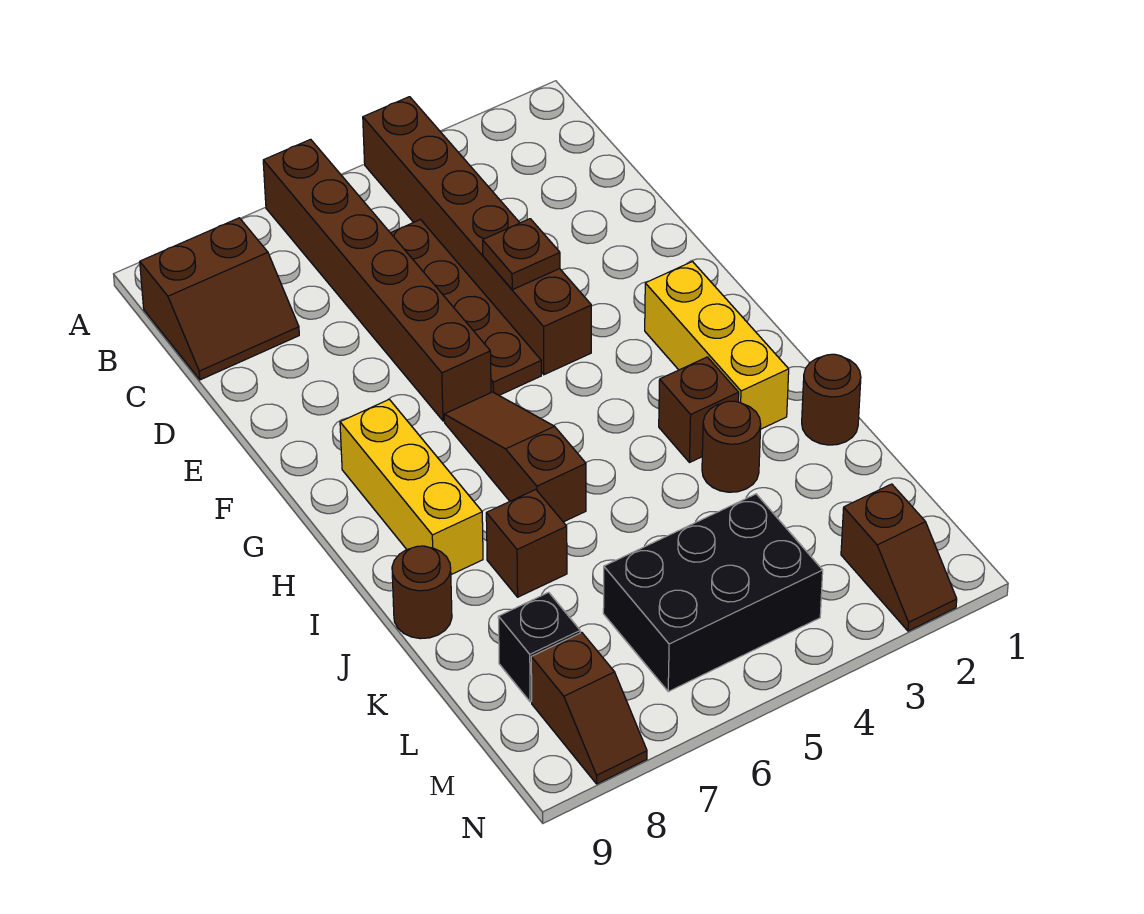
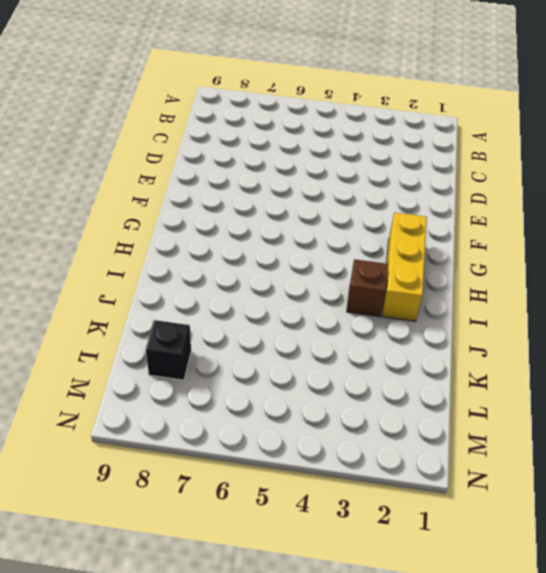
none -> brown 1x6 brick [363,97,591,375]
none -> brown 1x6 brick [263,139,491,421]
none -> brown 2x2 slope [140,218,299,380]

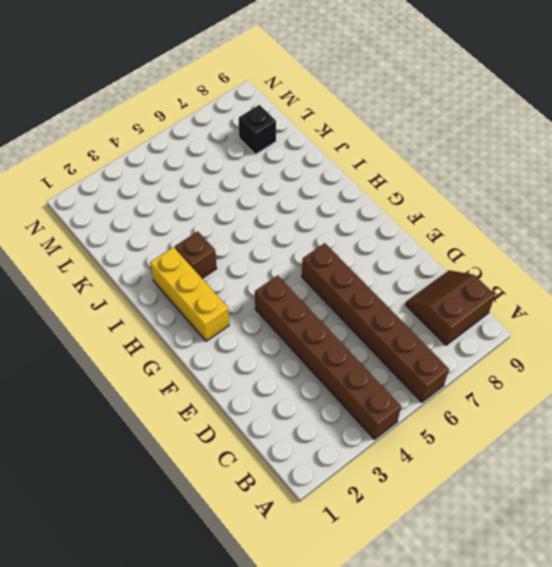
none -> brown 1x4 plate [391,220,541,395]
none -> brown 1x3 slope [444,392,586,522]
none -> yellow 1x3 brick [340,399,483,575]

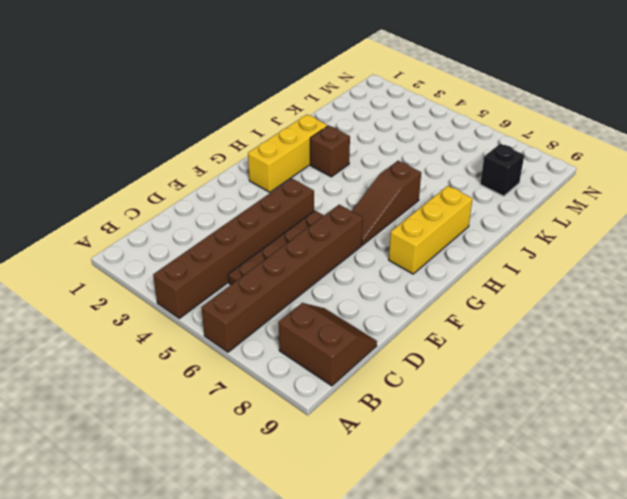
none -> brown 1x1 round brick [802,354,861,445]
none -> brown 1x1 round brick [702,401,761,492]
none -> brown 1x1 brick [486,490,567,597]

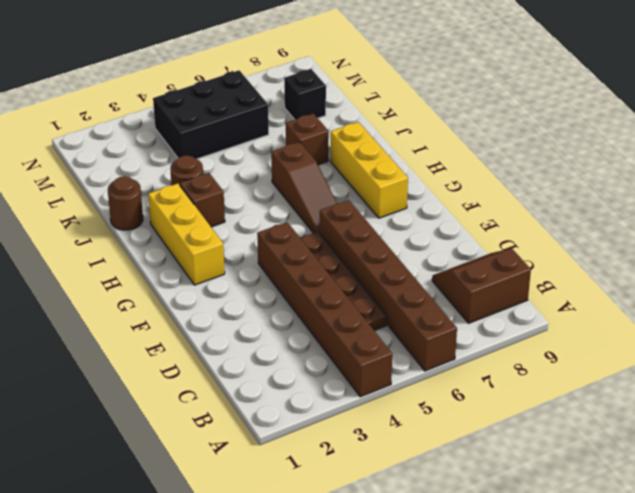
none -> brown 1x1 round brick [392,546,452,639]
none -> brown 1x2 slope [841,484,957,631]
none -> brown 1x2 slope [531,632,647,784]

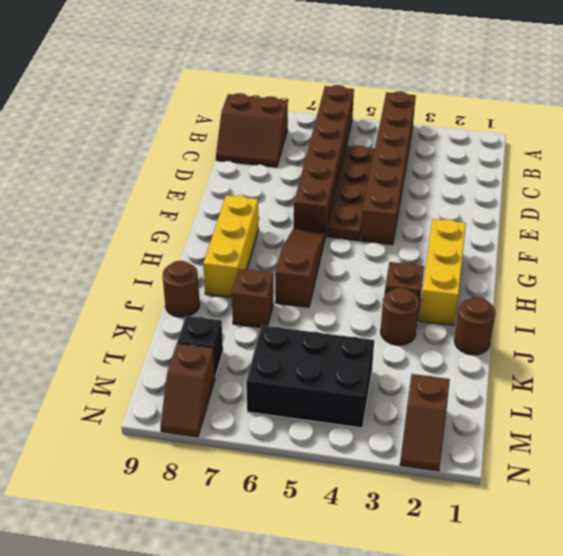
none -> brown 1x1 plate [483,219,560,290]

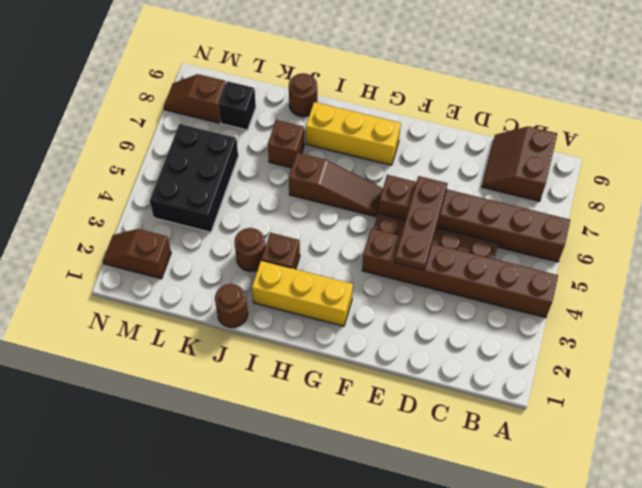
brown 1x3 plate [395,176,448,270] -> brown 1x1 plate [483,219,560,290]

